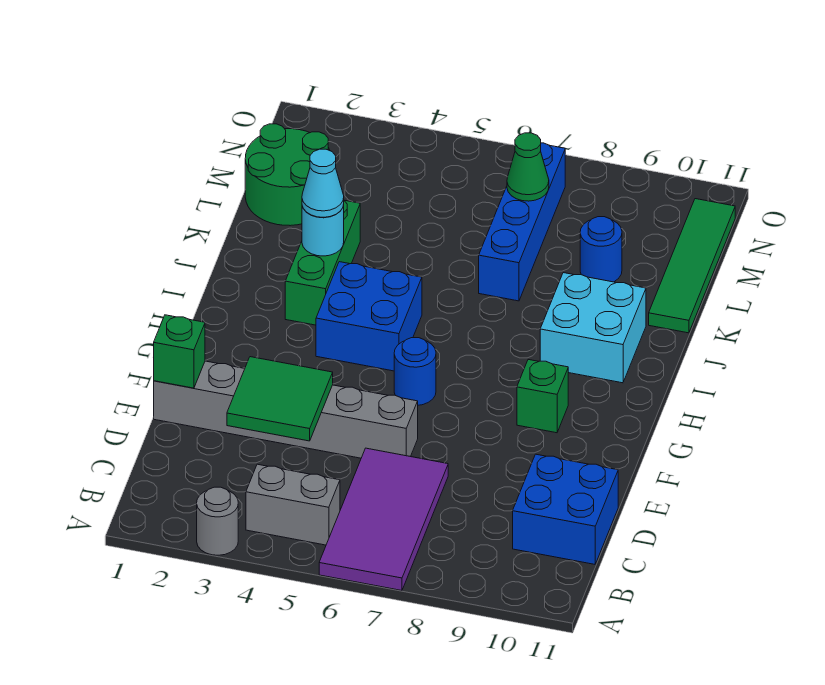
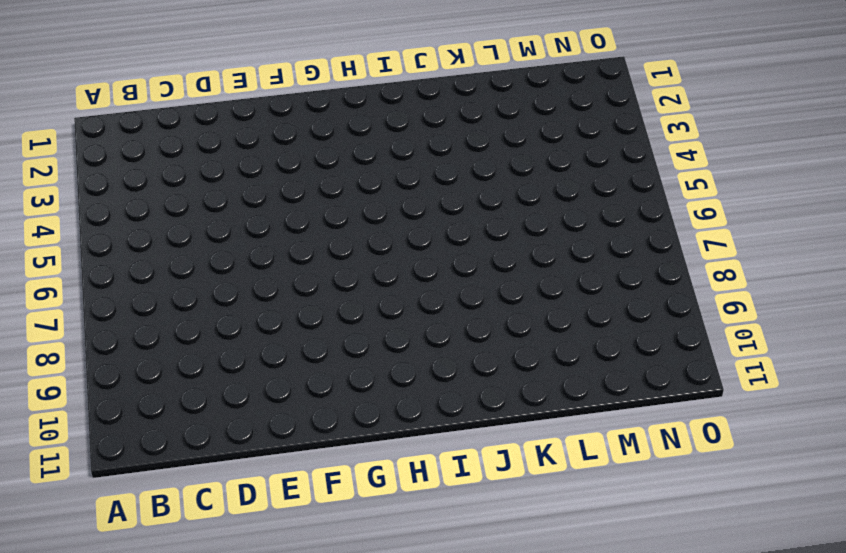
none -> grey 1x1 round brick [197,487,238,555]
none -> purple 2x4 tile [319,448,448,591]
none -> grey 1x2 brick [246,464,340,545]

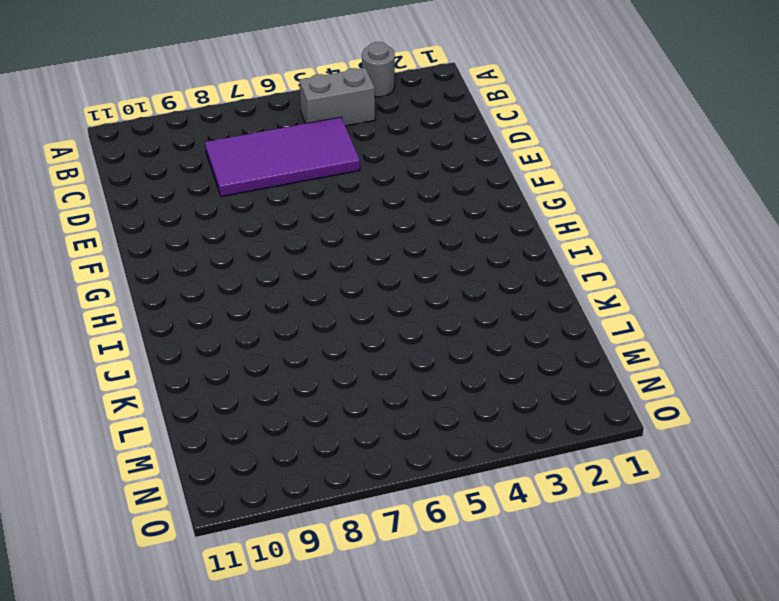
purple 2x4 tile [205,117,360,197] -> purple 2x4 tile turned to [319,448,448,591]
none -> blue 2x2 brick [513,454,618,564]
none -> grey 1x6 brick [154,361,418,458]
none -> blue 1x1 round brick [394,338,436,405]

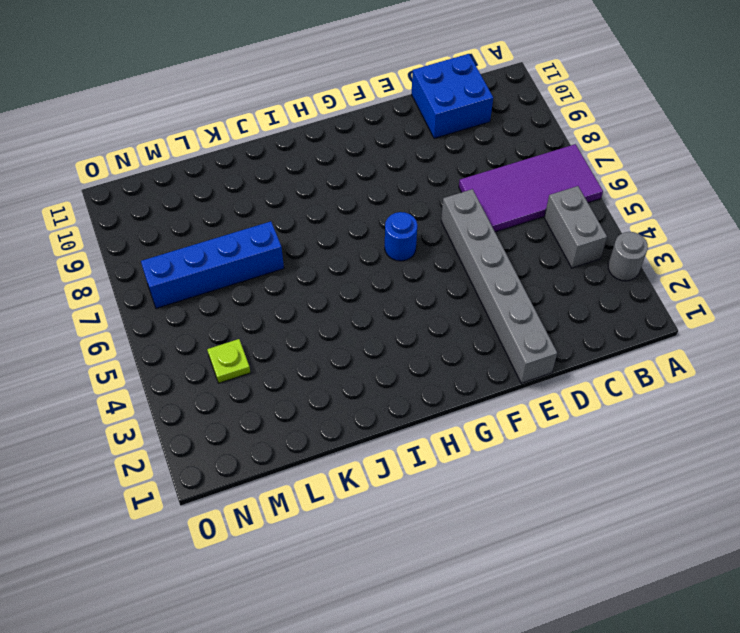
lime 1x1 plate [207,339,251,383] -> none
none -> green 1x1 brick [517,360,568,433]
none -> blue 2x2 brick [316,262,422,371]
none -> green 1x3 brick [285,200,360,325]

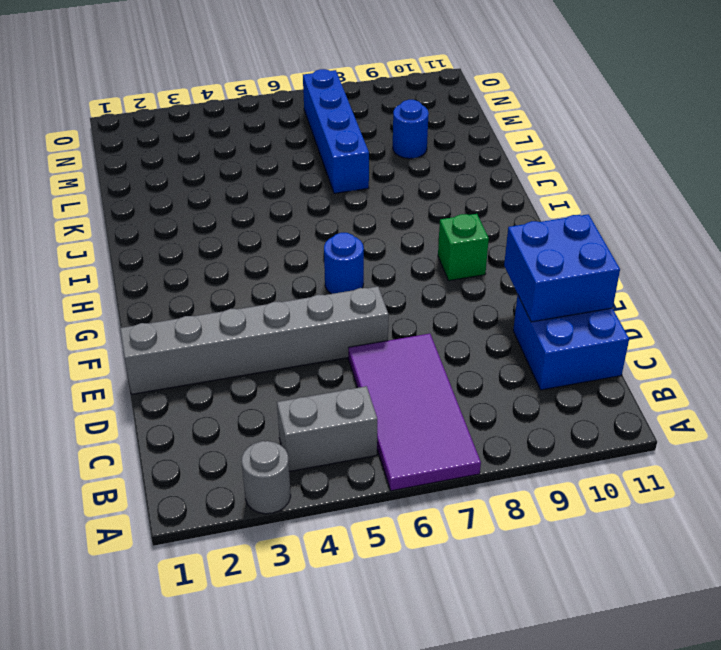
blue 2x2 brick [504,214,620,322] -> blue 2x2 brick moved to [316,262,422,371]
none -> green 1x3 brick [285,200,360,325]
none -> cyan 2x2 brick [540,273,646,383]
none -> green 1x4 tile [649,199,735,333]

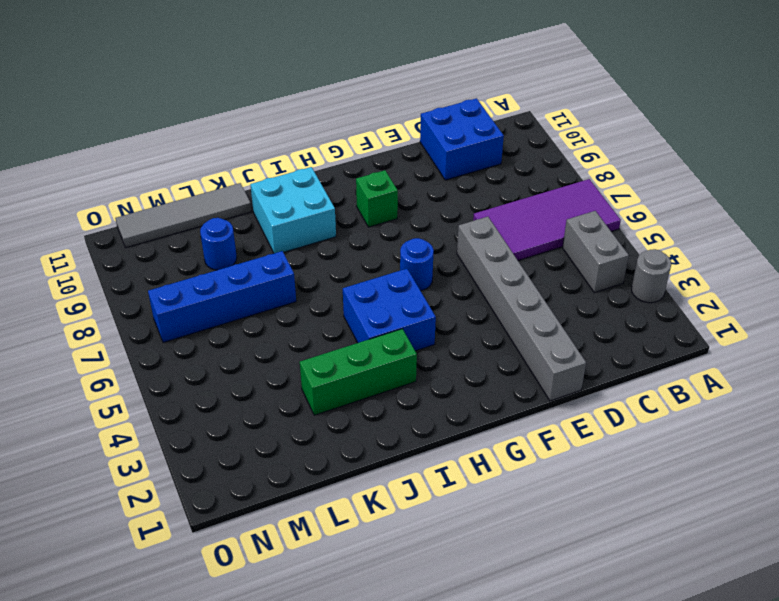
grey 1x4 tile [115,183,251,248] -> green 1x4 tile [649,199,735,333]
none -> green 2x2 round brick [245,124,330,226]
none -> green 2x2 tile [227,357,333,441]
none -> green 1x1 brick [154,315,205,388]

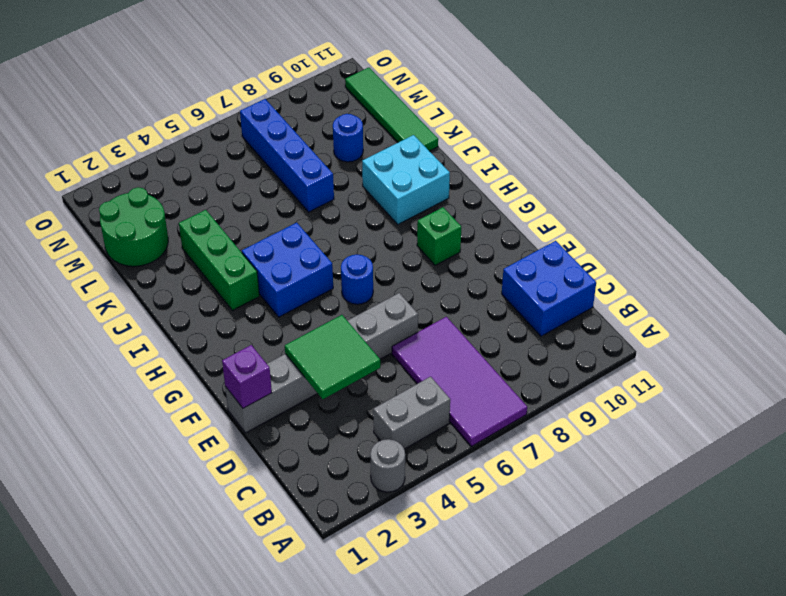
purple 1x1 brick [222,345,272,408] -> green 1x1 brick [154,315,205,388]
none -> cyan 1x1 round brick [302,205,344,256]
none -> green 1x1 cone [507,133,549,201]
none -> cyan 1x1 cone [302,149,344,217]

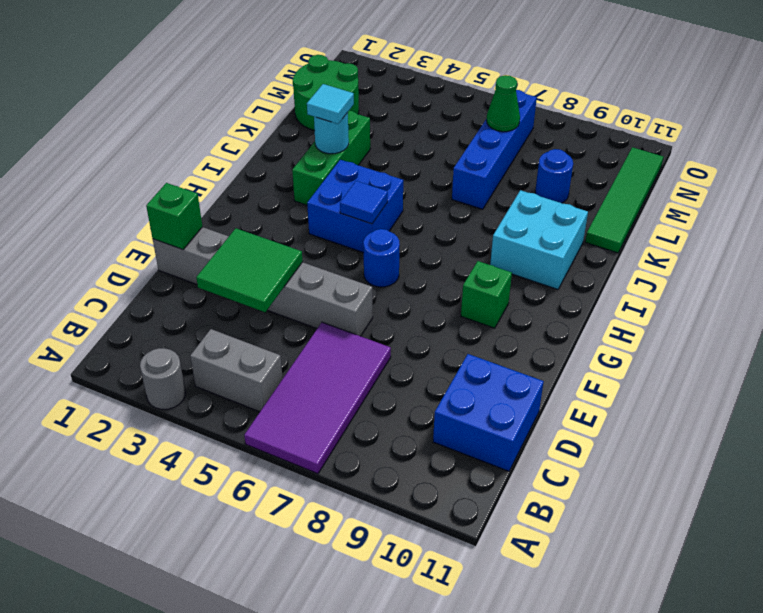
blue 1x1 tile [340,181,388,224] -> none
cyan 1x1 tile [307,84,354,124] -> cyan 1x1 cone [302,149,344,217]

